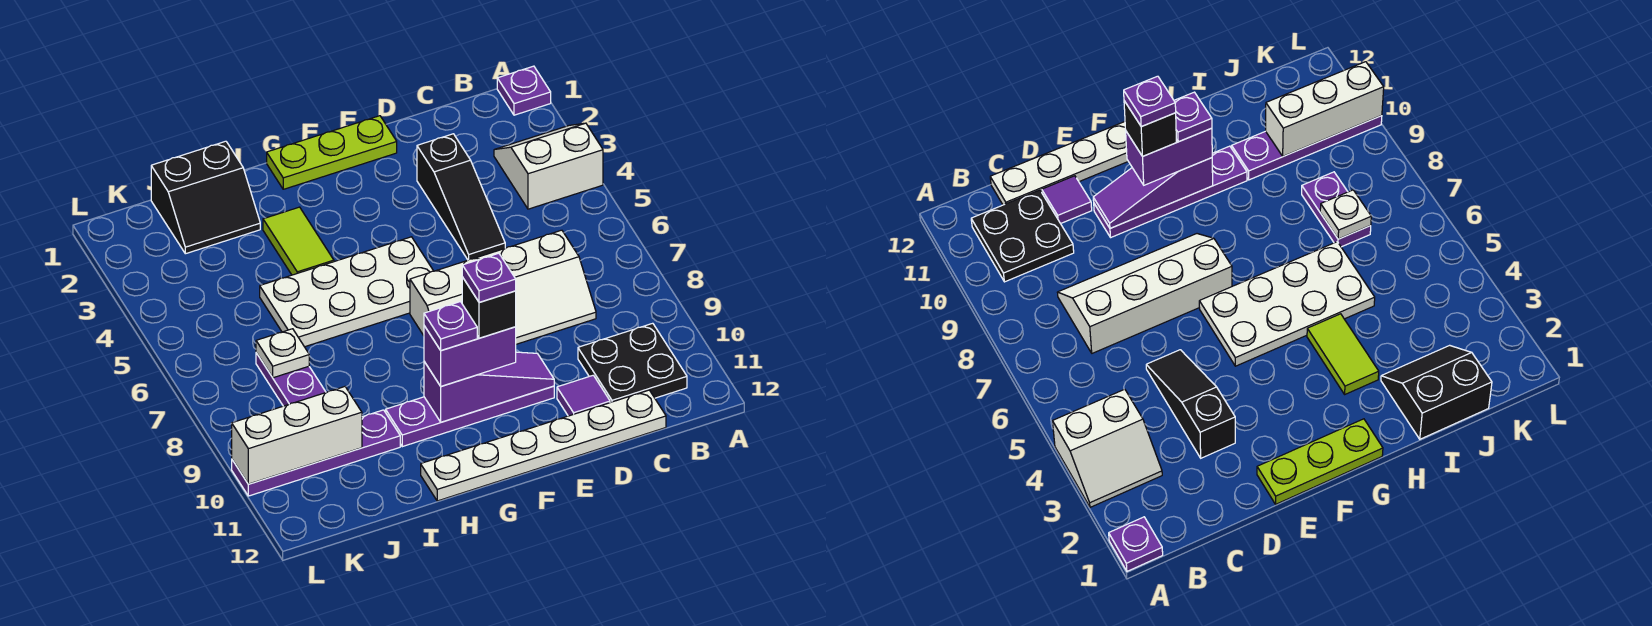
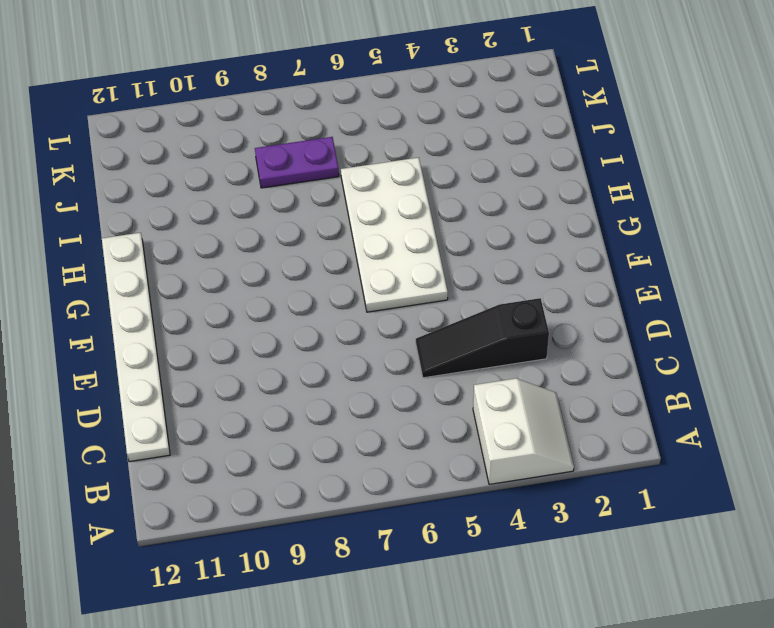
none -> purple 1x1 plate [497,66,551,115]
none -> black 2x2 plate [578,323,687,403]
none -> white 2x4 slope [410,230,596,344]

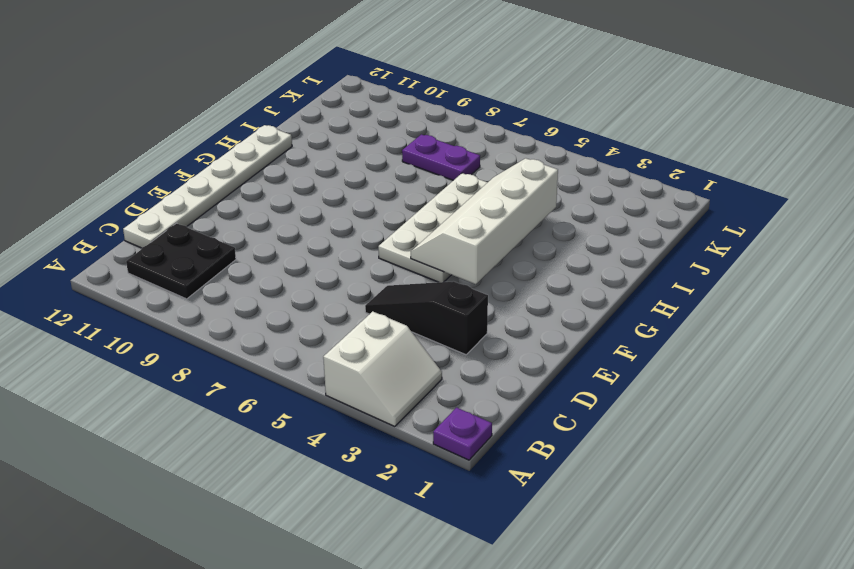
white 2x4 slope [411,158,558,284] -> white 2x4 slope moved to [410,230,596,344]
none -> purple 1x1 tile [557,375,610,416]
none -> lime 1x3 plate [267,116,397,189]
none -> purple 1x4 plate [386,386,554,447]

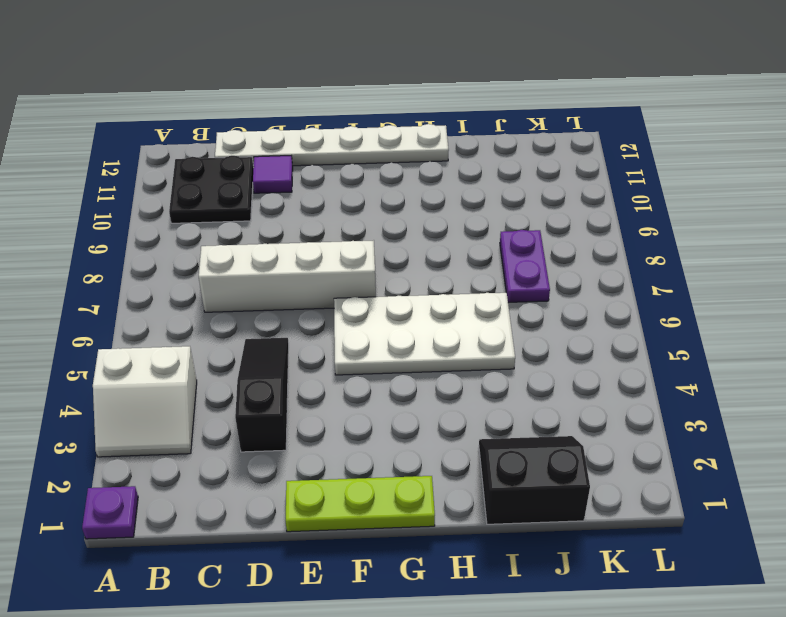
none -> purple 1x4 plate [386,386,554,447]
none -> lime 1x2 tile [263,207,334,275]
none -> purple 1x4 plate [232,410,400,496]

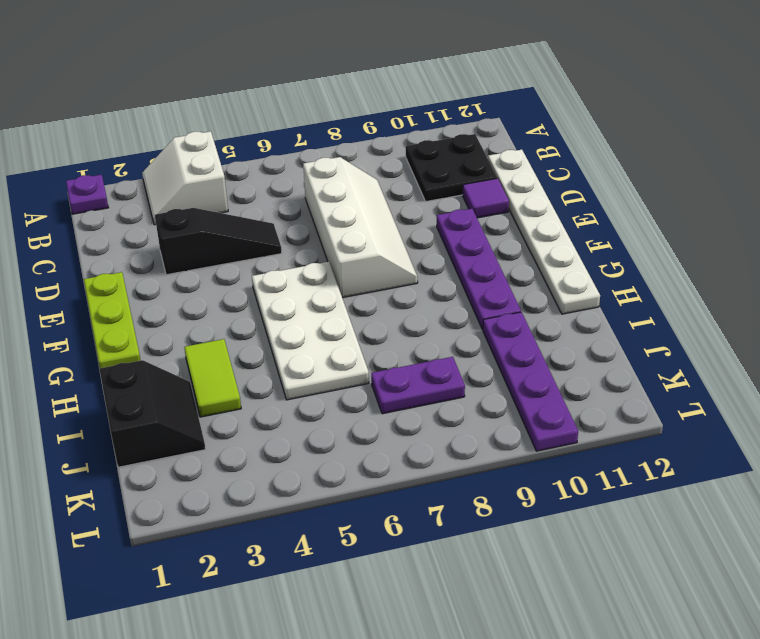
lime 1x2 tile [184,339,241,417] -> lime 1x2 tile turned to [263,207,334,275]
none -> purple 1x3 slope [424,352,554,422]
none -> white 1x1 plate [256,329,309,378]
none -> white 1x3 brick [232,387,362,484]

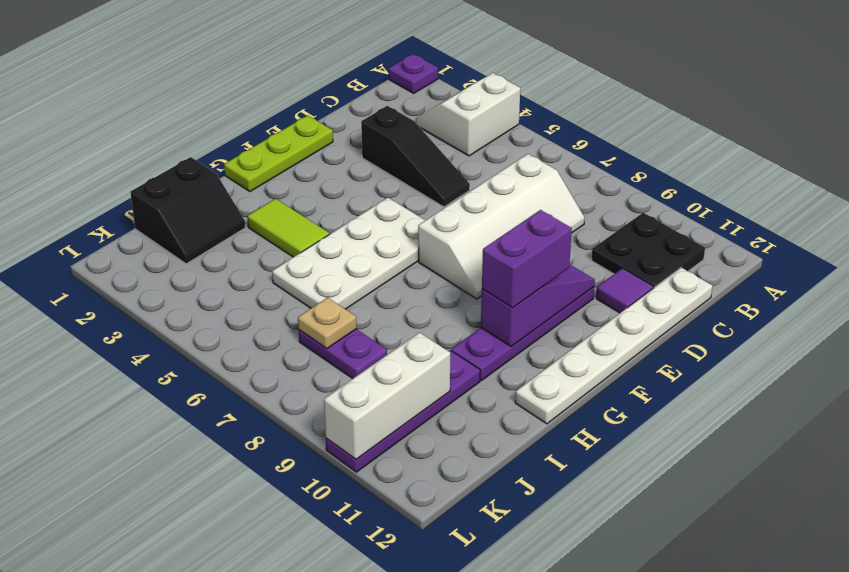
tan 1x1 plate [298,298,356,348] -> white 1x1 plate [256,329,309,378]
none -> black 1x1 brick [462,277,516,338]
none -> purple 1x1 plate [424,302,477,351]
none -> purple 1x1 plate [462,253,516,302]

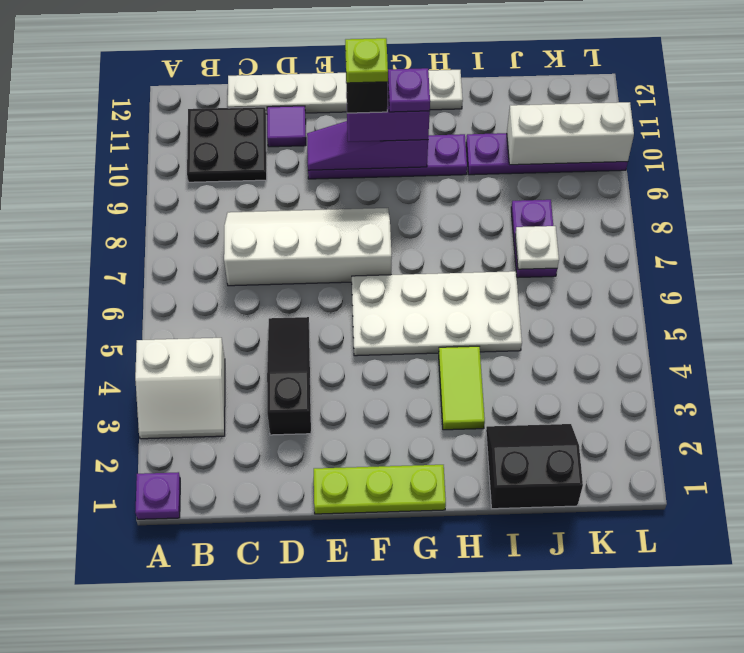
lime 1x1 plate [345,38,388,83] -> purple 1x1 plate [462,253,516,302]

